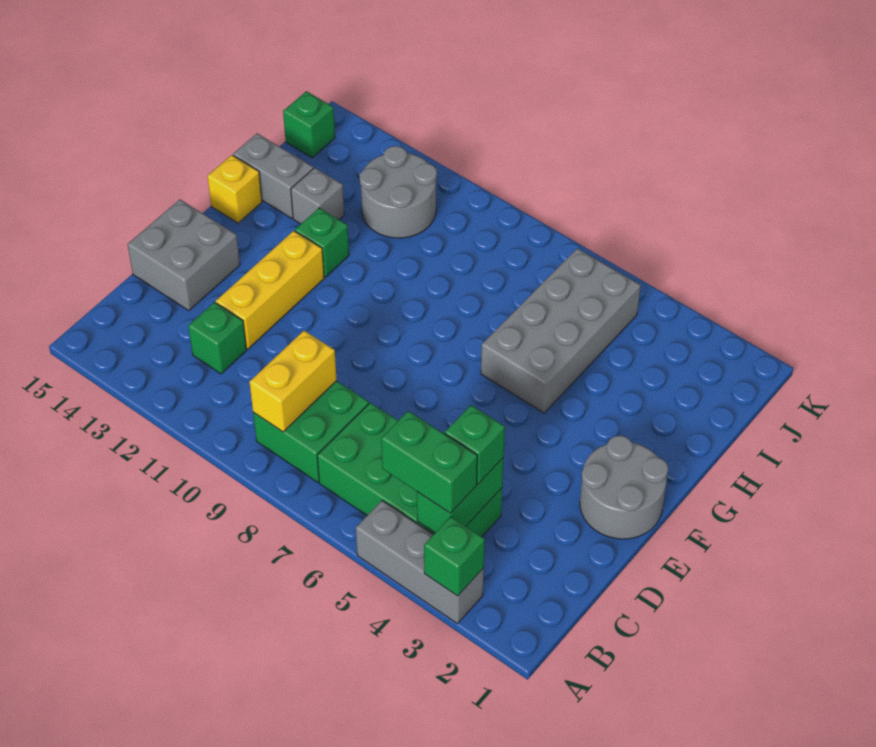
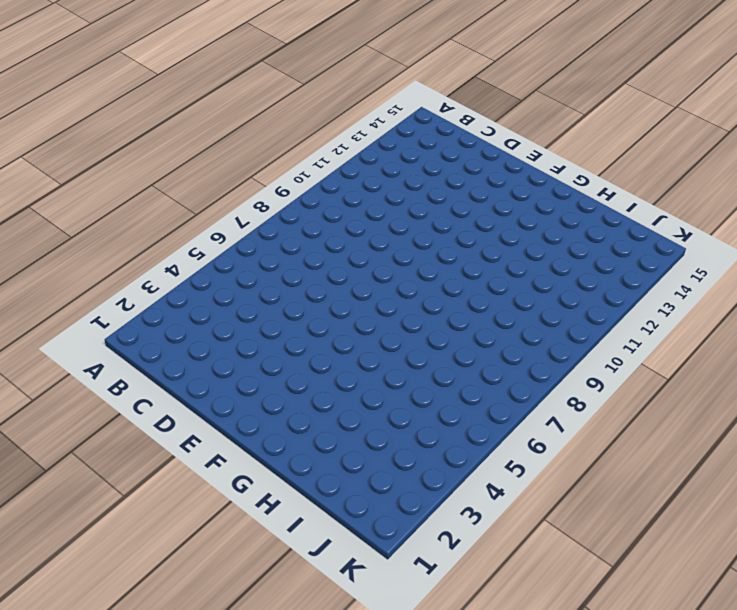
none -> grey 1x3 brick [356,501,484,623]
none -> green 2x4 brick [317,403,502,536]
none -> green 2x2 brick [253,381,369,482]

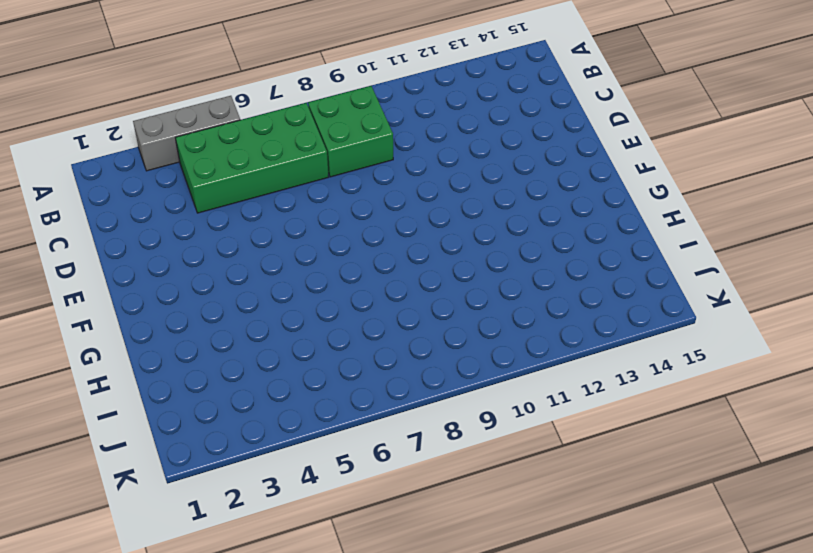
none -> green 1x1 brick [188,302,247,374]
none -> yellow 1x3 brick [216,231,324,349]
none -> grey 2x2 brick [127,200,240,311]

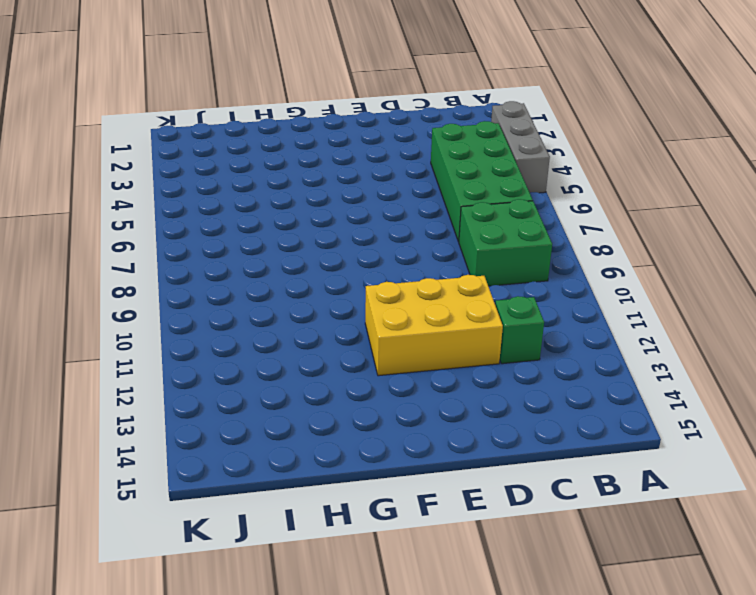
yellow 2x3 brick [365,275,503,376] -> yellow 1x3 brick [216,231,324,349]
none -> grey 2x2 brick [127,200,240,311]
none -> grey 2x2 round brick [580,436,668,539]
none -> grey 2x4 brick [481,248,641,413]

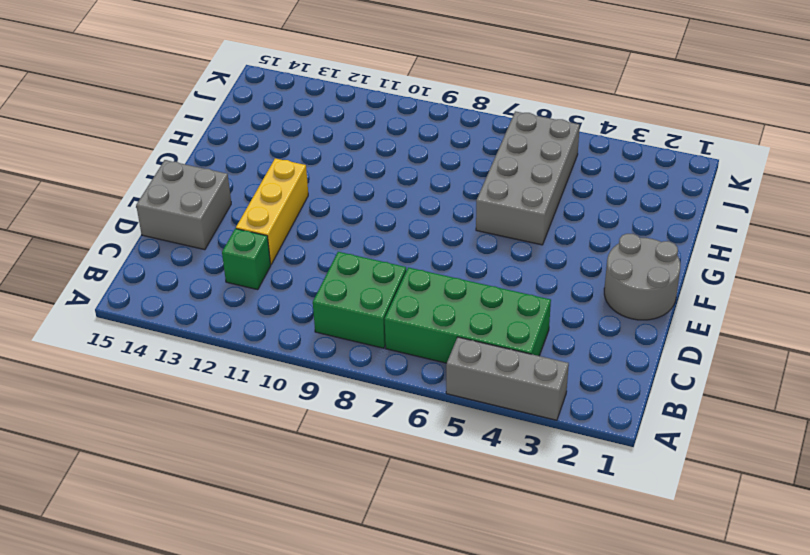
none -> green 1x1 brick [295,208,349,277]
none -> yellow 1x1 brick [207,155,262,223]
none -> grey 1x1 brick [291,168,344,224]

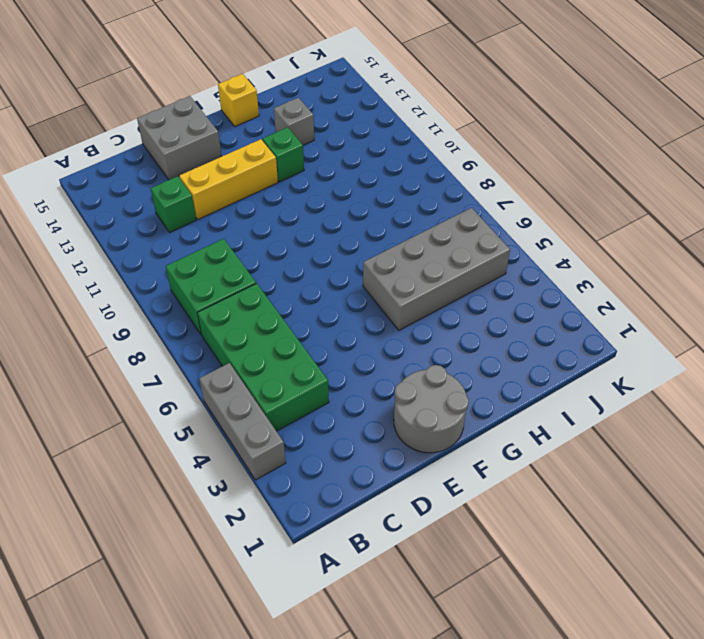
none -> grey 1x2 brick [233,133,313,218]
none -> grey 2x2 round brick [360,146,437,238]
none -> green 1x1 brick [283,91,335,158]

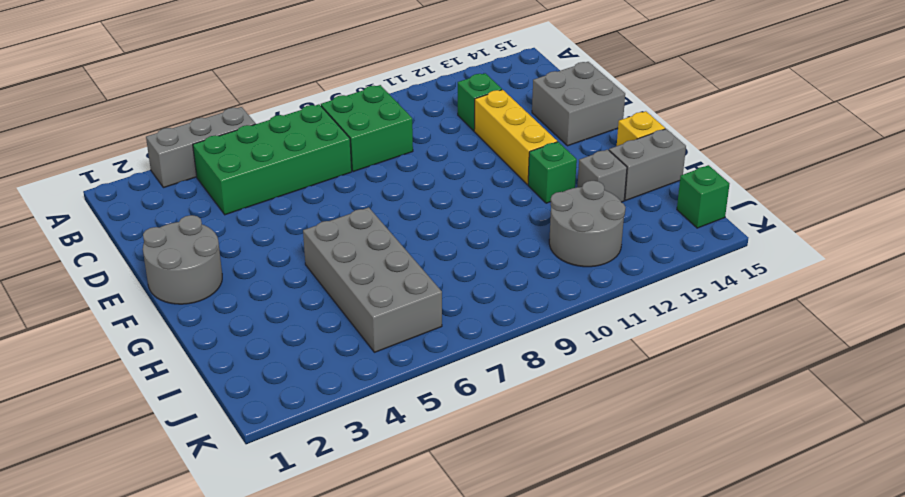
none -> green 1x1 brick [424,517,485,596]
none -> green 1x2 brick [417,458,504,533]
none -> yellow 1x2 brick [250,331,337,432]

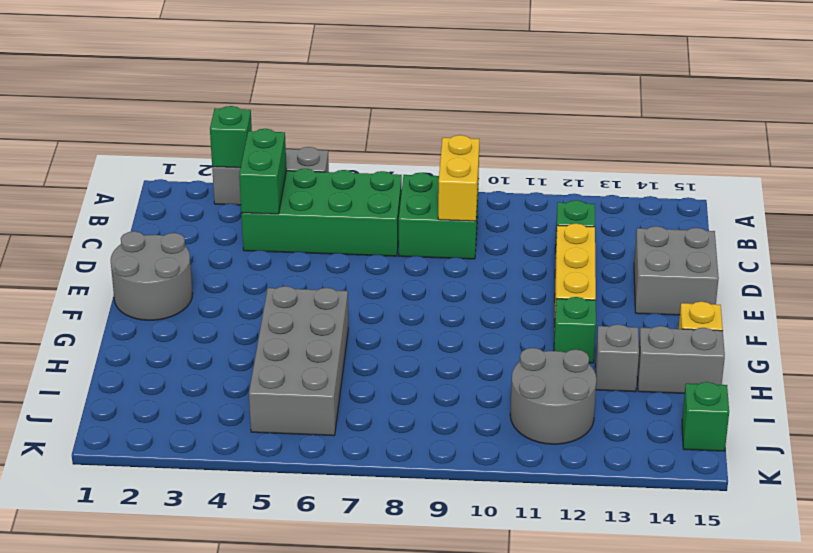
none -> green 1x2 brick [381,411,477,513]
none -> green 1x1 brick [445,405,505,484]

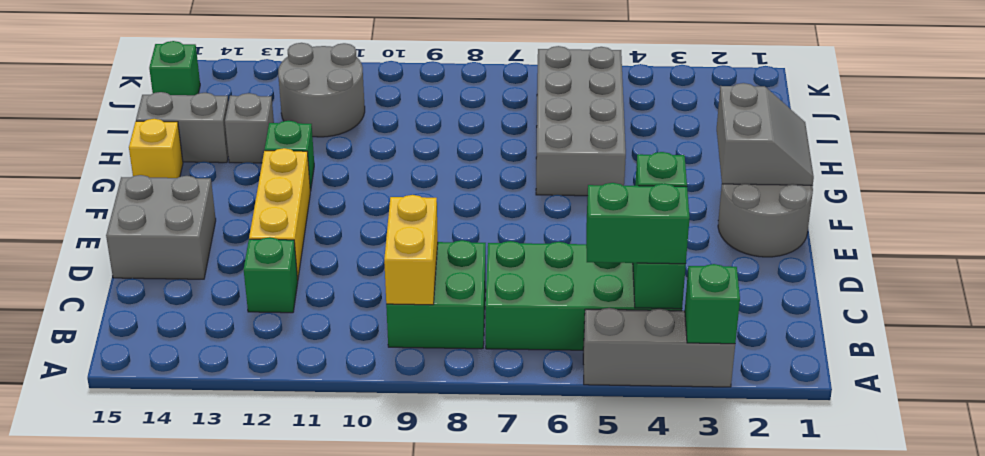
grey 2x2 slope [717,83,814,185] -> none

